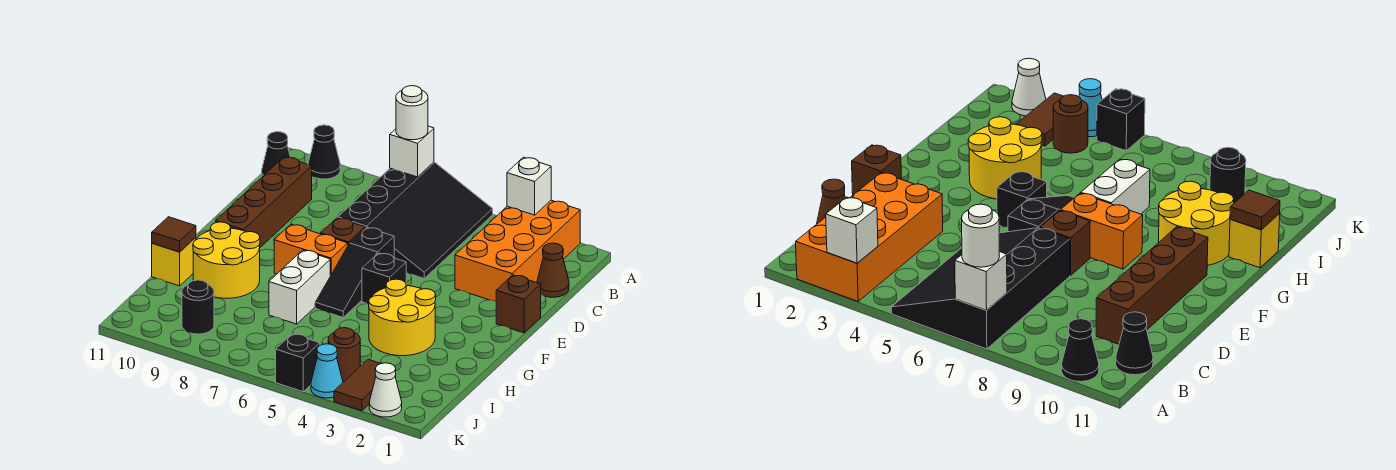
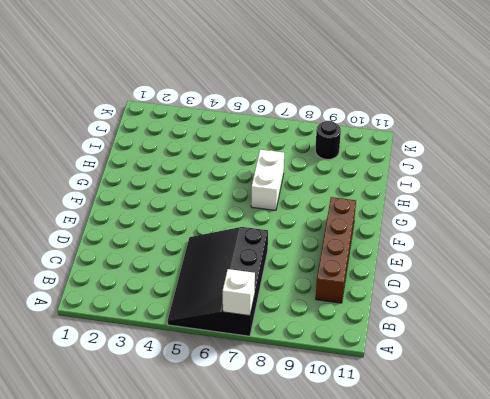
none -> orange 2x4 brick [455,200,580,301]
none -> black 1x1 cone [308,125,340,179]
none -> black 1x1 cone [262,132,290,177]

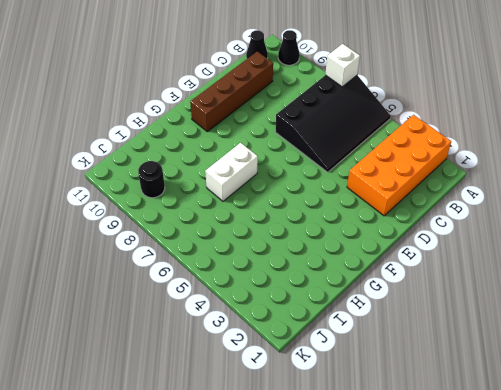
none -> brown 1x1 cone [537,243,569,297]
none -> brown 1x1 brick [496,275,541,333]
none -> black 1x3 slope [315,227,394,317]

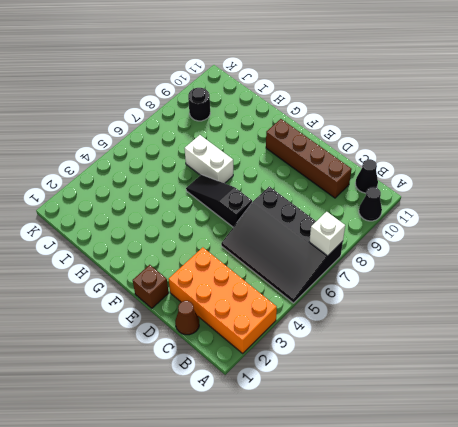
none -> brown 1x1 brick [321,218,365,245]
none -> black 1x1 brick [362,253,406,304]
none -> orange 1x2 brick [274,224,348,276]

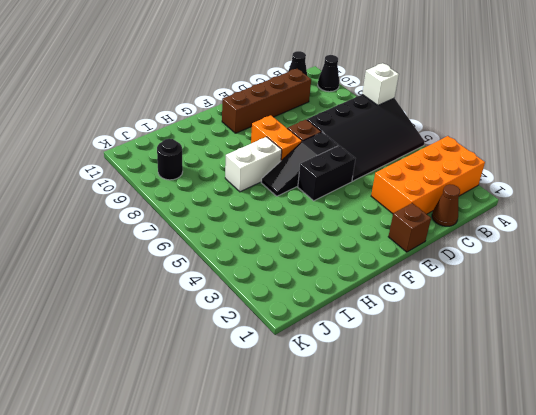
black 1x2 brick [298,146,355,201] -> black 1x1 brick [362,253,406,304]
none -> yellow 2x2 round brick [369,279,436,356]
none -> yellow 2x2 round brick [193,222,260,298]
none -> yellow 1x1 brick [152,237,196,286]

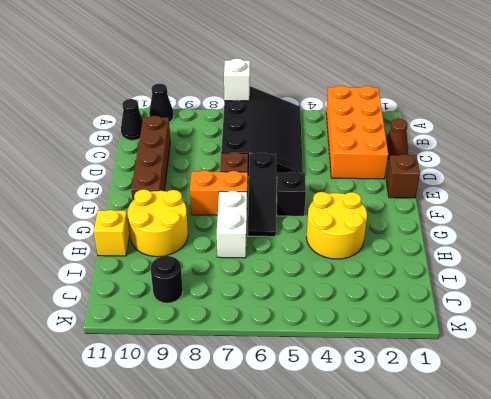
none -> brown 1x2 tile [334,360,396,411]
none -> brown 1x1 round brick [328,328,360,382]
none -> white 1x1 cone [369,363,402,417]

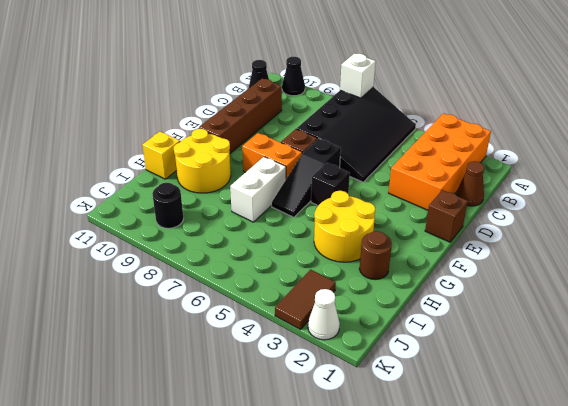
brown 1x1 round brick [359,231,392,280] -> brown 1x1 round brick moved to [328,328,360,382]
none -> cyan 1x1 cone [311,344,343,398]
none -> black 1x1 brick [276,334,320,392]
none -> white 1x1 brick [507,157,551,215]

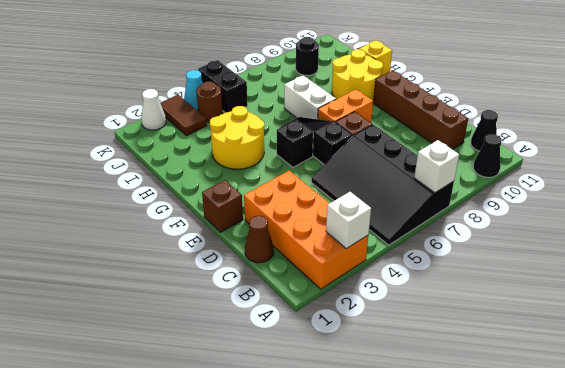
black 1x2 brick [198,60,248,113] -> black 1x1 brick [276,334,320,392]
none -> brown 1x1 tile [152,217,196,252]
none -> white 1x1 round brick [396,86,428,140]

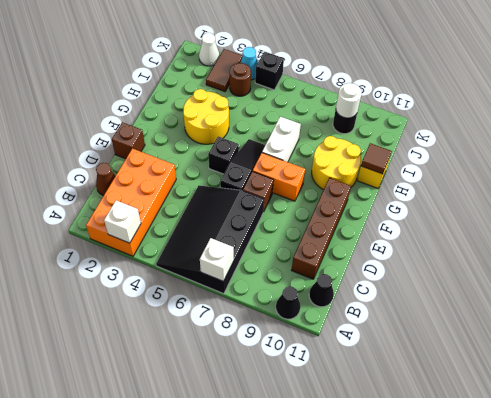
white 1x1 round brick [336,83,362,118] -> white 1x1 round brick moved to [396,86,428,140]

